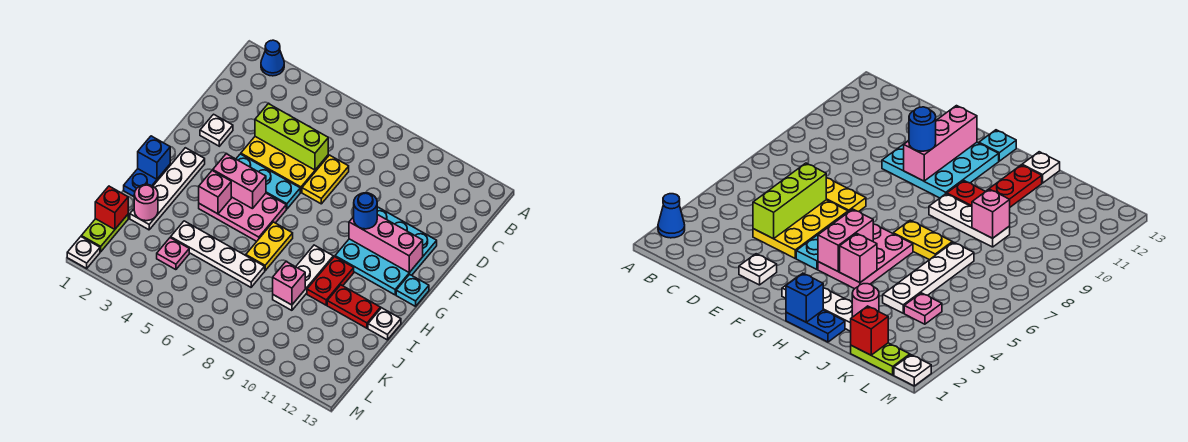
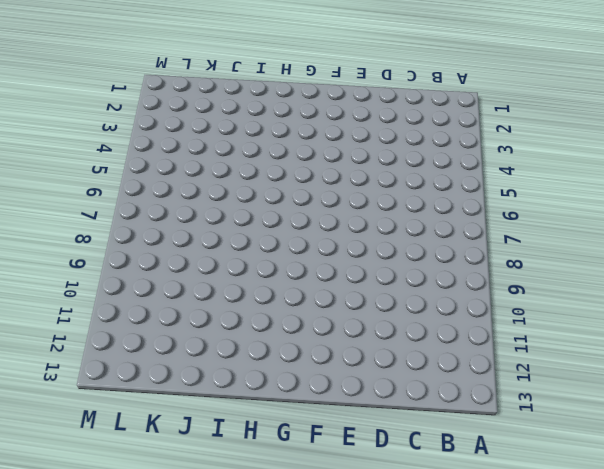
none -> blue 1x1 cone [261,40,284,76]
none -> yellow 2x3 plate [241,137,328,192]
none -> yellow 1x2 plate [302,155,349,204]

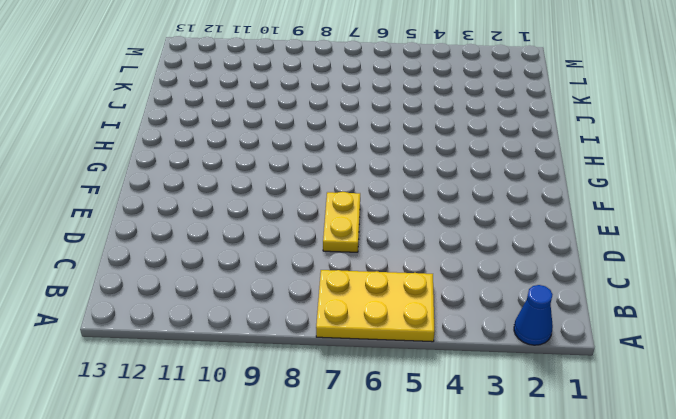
yellow 2x3 plate [316,270,435,342] -> yellow 2x3 plate moved to [241,137,328,192]
none -> white 1x1 plate [200,114,233,146]
none -> cyan 3x3 plate [335,207,437,295]
none -> cyan 1x3 plate [236,154,300,209]

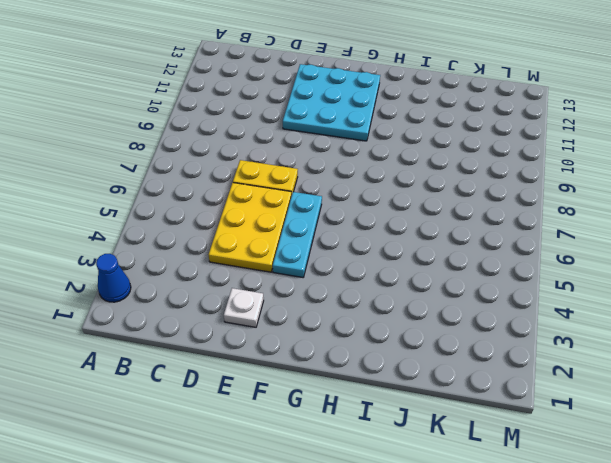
none -> white 1x4 plate [130,148,205,230]
none -> pink 2x3 plate [199,193,286,241]
none -> cyan 1x1 plate [396,274,429,306]

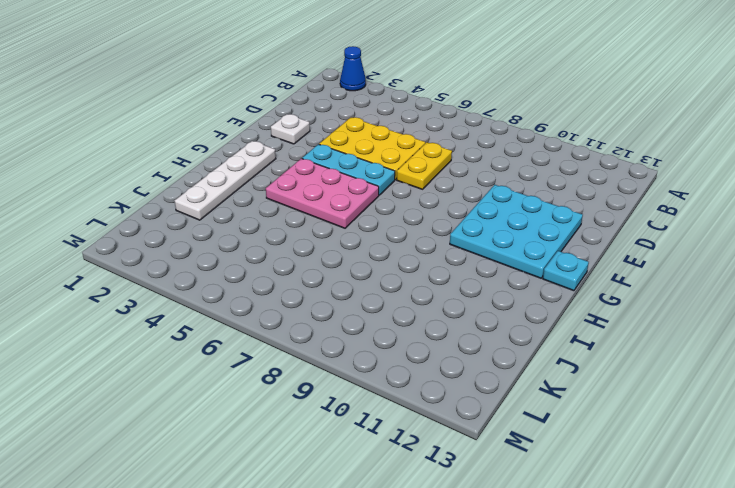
none -> blue 1x2 plate [124,165,170,197]
none -> yellow 1x2 plate [246,222,293,271]
none -> white 1x3 plate [273,245,333,310]

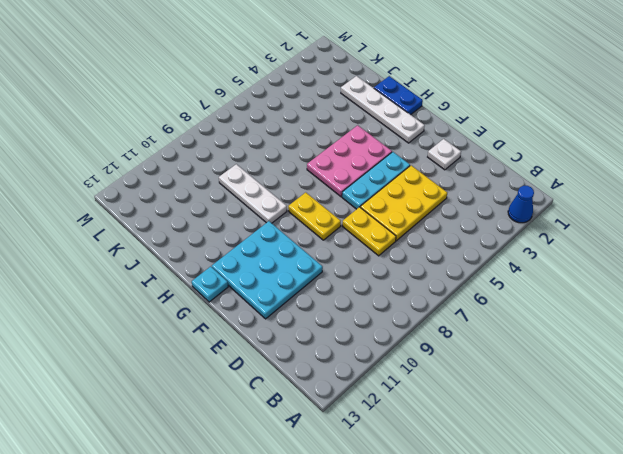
yellow 1x2 plate [288,192,341,240] -> yellow 1x2 plate moved to [246,222,293,271]
none -> red 1x2 plate [307,257,354,305]
none -> red 1x2 plate [327,285,381,328]
none -> white 1x1 plate [368,308,401,340]

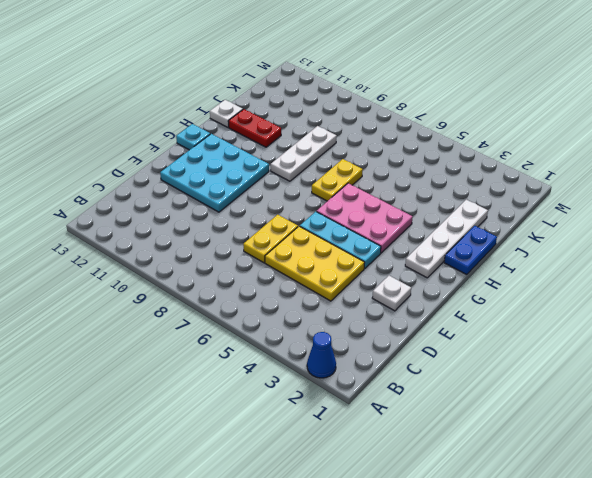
none -> red 1x2 plate [307,257,354,305]
none -> white 1x4 plate [171,221,265,287]
none -> lime 1x2 plate [81,215,128,252]

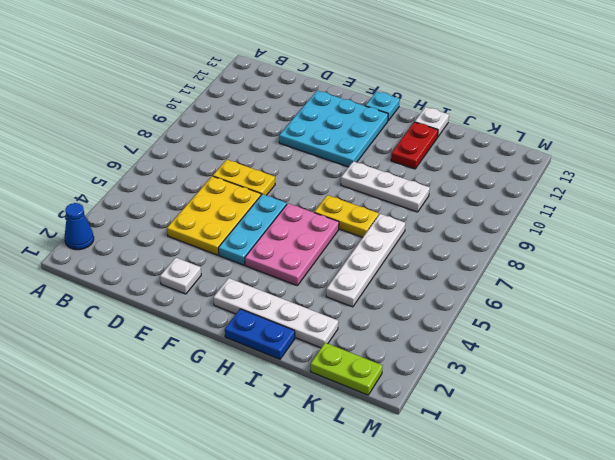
none -> red 1x2 plate [307,257,354,305]
none -> pink 1x1 plate [157,238,189,270]
none -> white 1x1 plate [67,237,100,268]

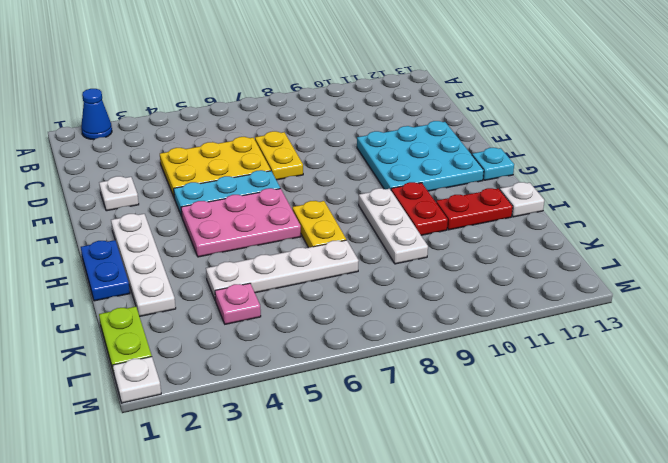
none -> lime 1x3 brick [255,104,328,170]
none -> pink 1x3 brick [349,215,423,272]
none -> pink 1x2 brick [213,154,266,209]

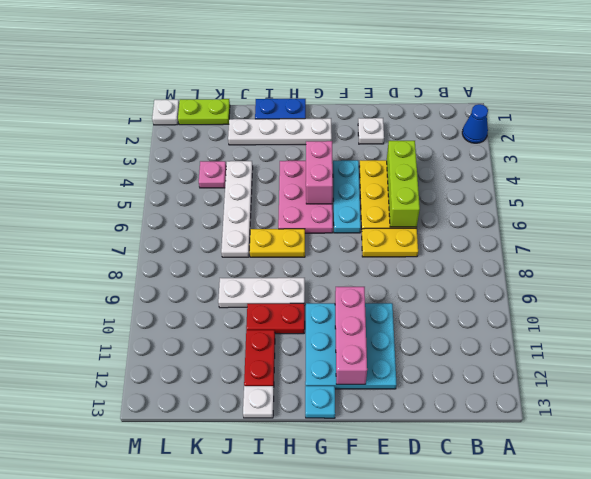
none -> blue 1x1 brick [138,136,170,179]
none -> pink 1x1 brick [199,170,231,214]
none -> pink 1x1 round brick [134,185,158,221]

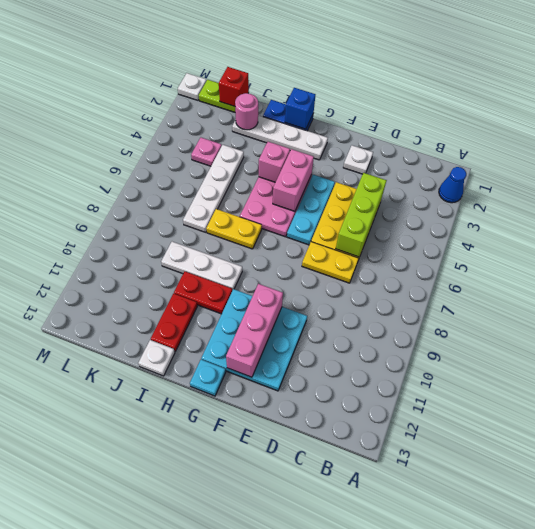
none -> pink 1x1 brick [273,262,305,305]
none -> blue 1x1 round brick [354,193,377,229]

